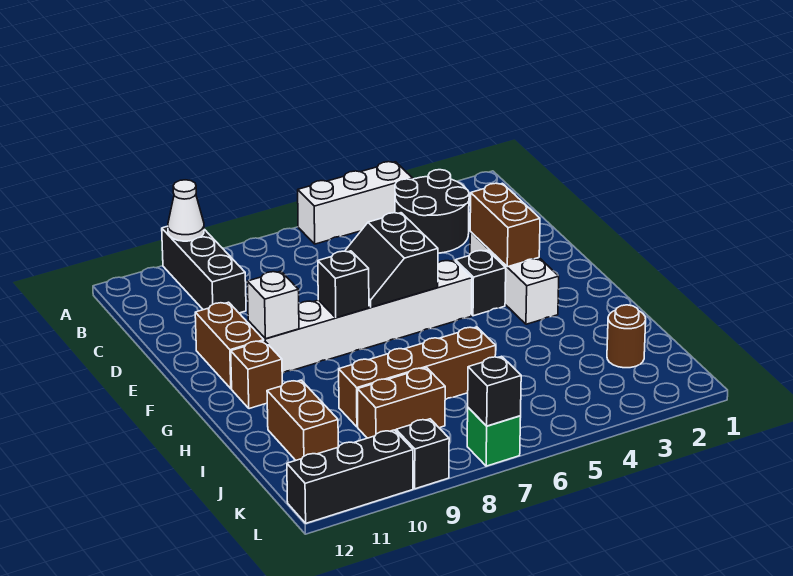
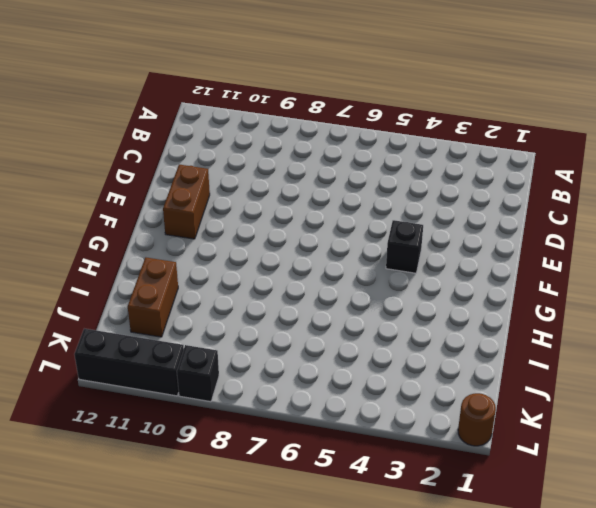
brown 1x1 round brick [458,393,496,446] -> brown 1x1 round brick moved to [607,305,646,368]
none -> white 1x3 brick [298,162,413,244]
none -> black 1x3 brick [162,226,246,313]
none -> black 2x2 round brick [395,170,469,253]

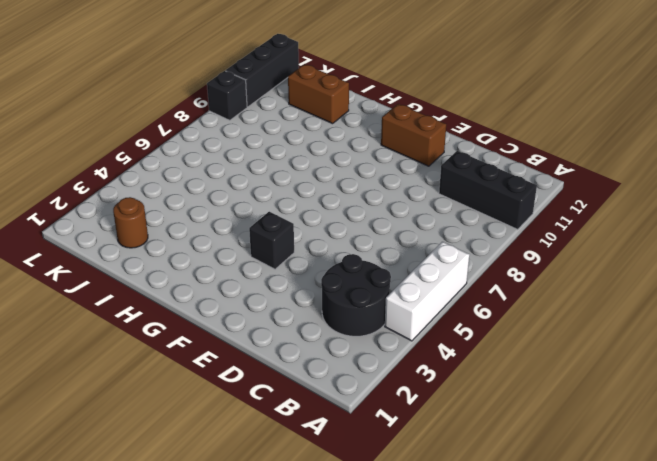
none -> white 1x3 brick [470,232,559,324]
none -> white 1x6 brick [248,260,472,373]
none -> brown 1x1 brick [231,341,282,409]

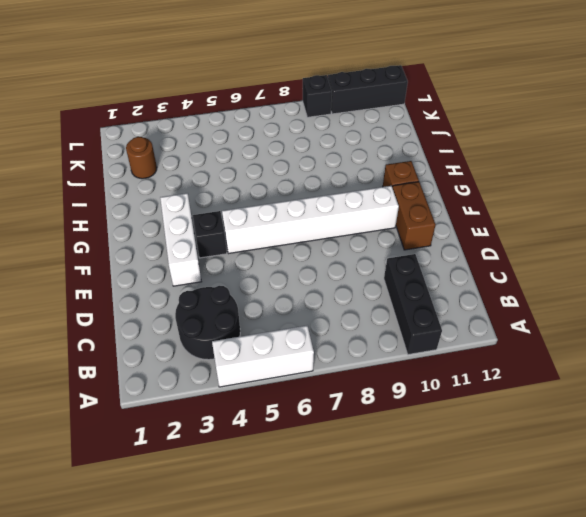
none -> brown 1x4 brick [339,327,496,427]
none -> brown 1x2 brick [267,380,338,460]
none -> brown 1x2 brick [358,368,445,438]

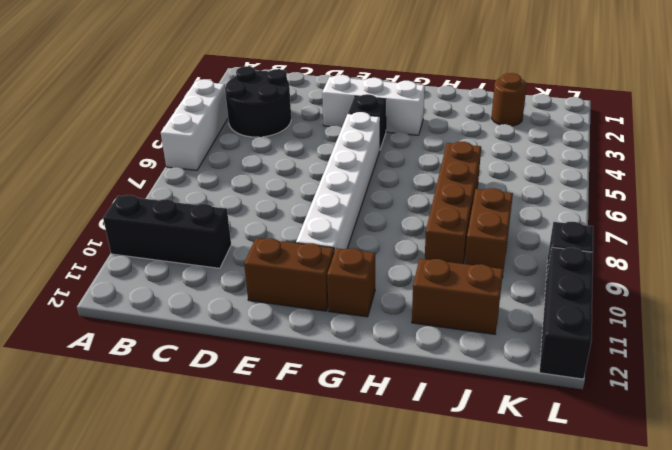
none -> green 1x1 brick [467,408,521,466]
none -> white 1x1 cone [168,180,204,241]
none -> brown 1x2 brick [470,183,540,267]

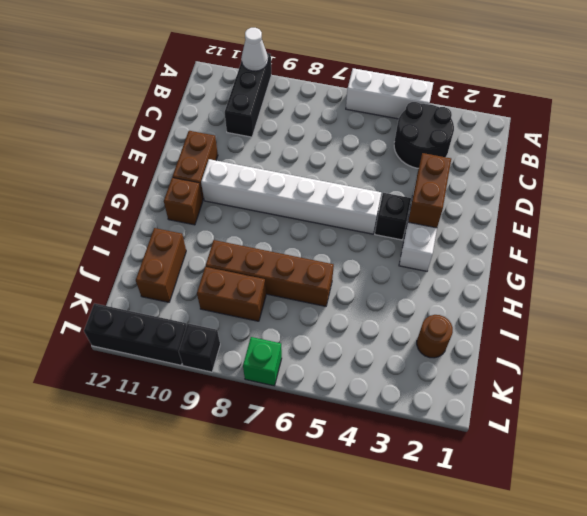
none -> black 2x2 slope [345,213,438,307]
none -> black 1x1 brick [318,251,369,318]
none -> white 1x1 brick [247,271,299,339]

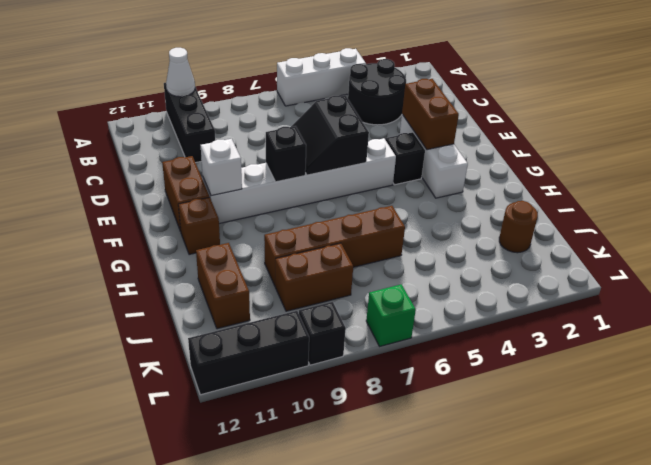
none -> black 1x1 brick [468,356,521,426]

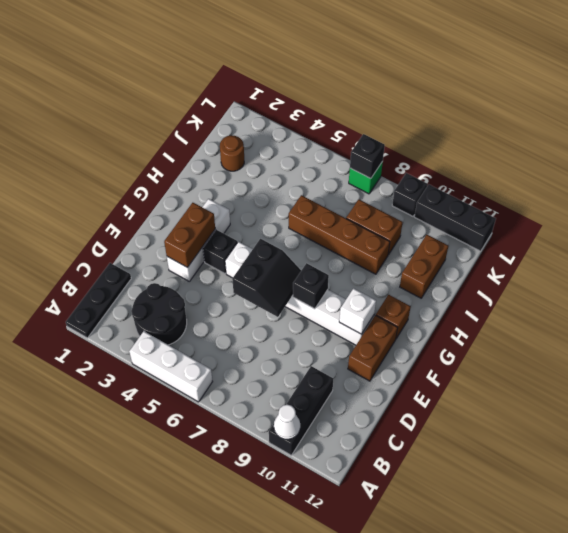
black 1x3 plate [66,263,131,338] -> none

